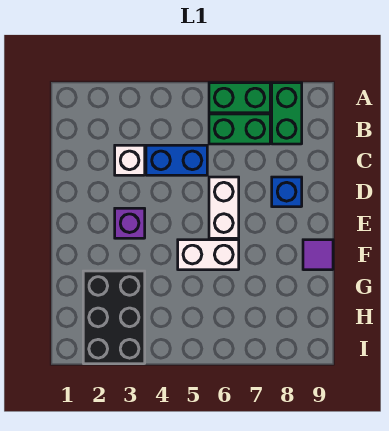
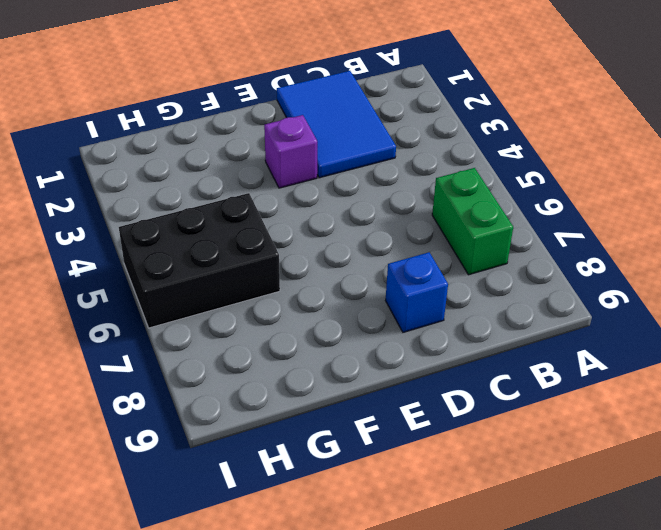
blue 2x3 tile [277,71,396,178] -> white 1x1 brick [115,145,145,175]
black 2x3 brick [119,193,280,328] -> black 2x3 brick moved to [83,271,145,364]
none -> green 1x2 brick [209,83,270,113]
none -> green 1x2 brick [272,83,302,144]

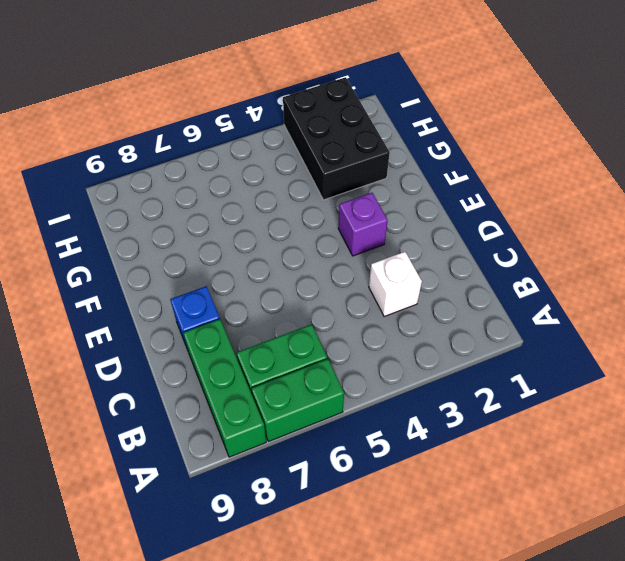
green 1x3 brick [183,319,266,457] -> green 1x2 brick [272,83,302,144]
none -> blue 1x2 brick [146,145,207,175]
none -> white 1x2 brick [209,177,239,238]

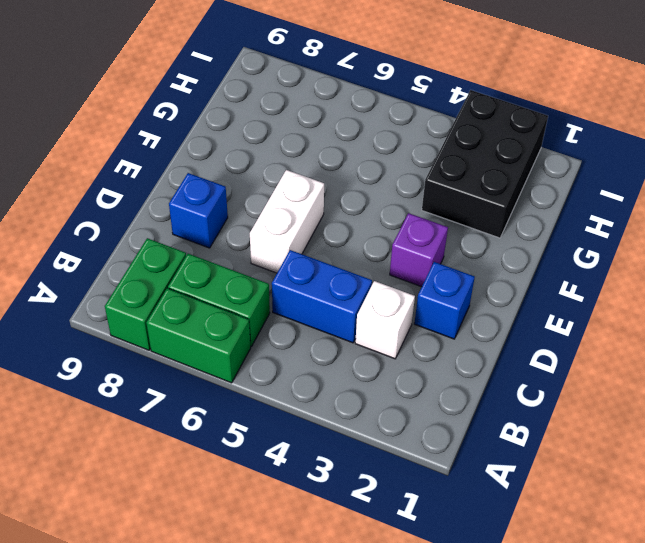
blue 1x1 brick [414,262,475,339] -> none
none -> white 1x2 brick [178,240,239,270]
none -> purple 1x1 tile [303,240,333,270]

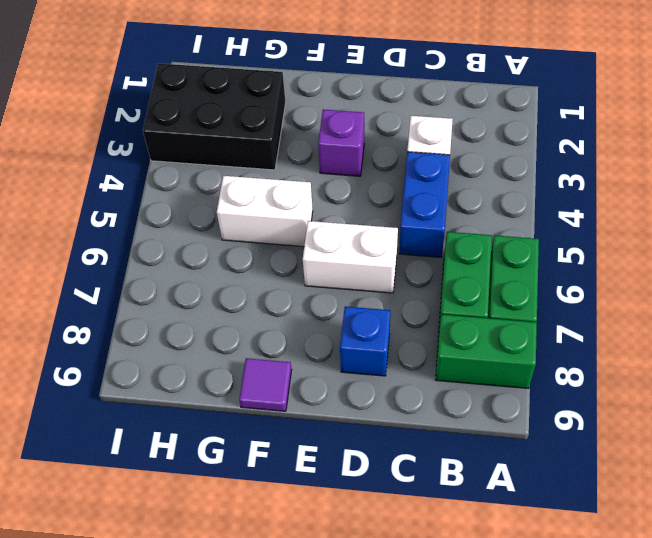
white 1x2 brick [217,176,313,247] -> white 1x2 brick turned to [178,240,239,270]

